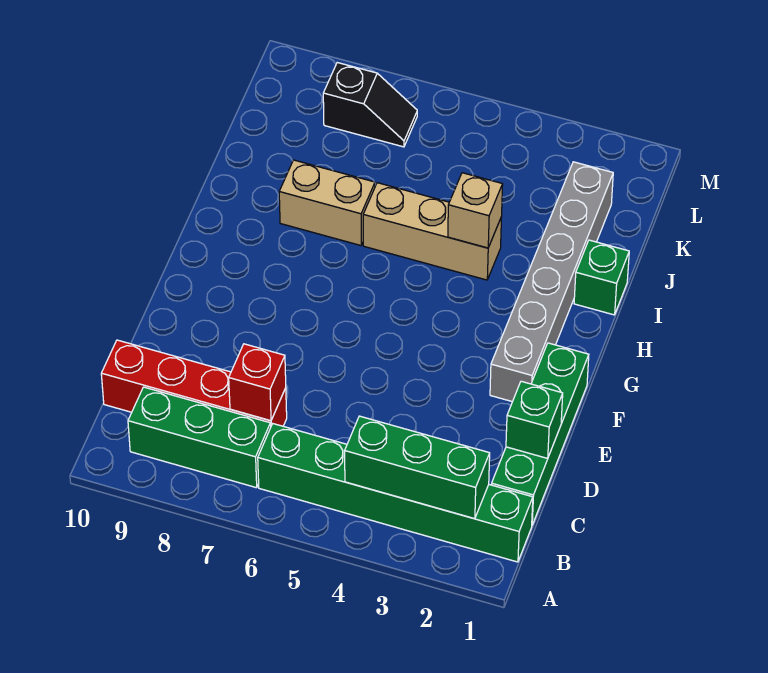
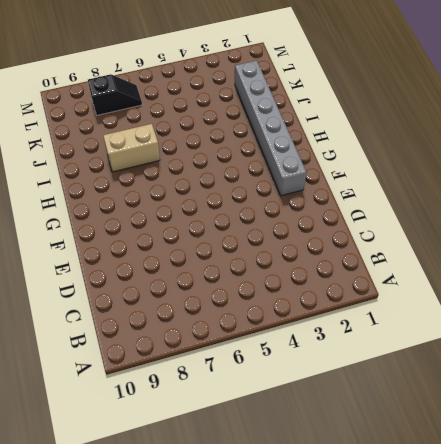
none -> green 1x6 brick [258,424,533,562]
none -> green 1x3 brick [128,387,271,488]
none -> green 1x4 brick [492,343,589,525]

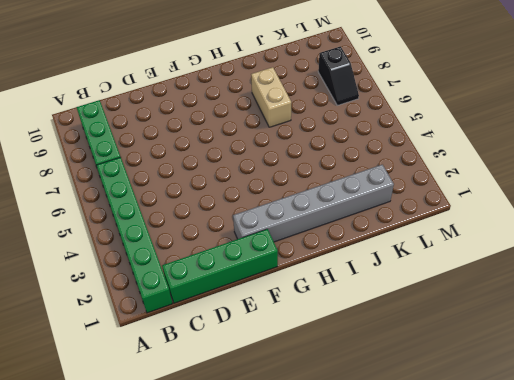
none -> red 1x4 brick [101,340,287,426]
none -> green 1x1 brick [574,240,629,315]
none -> tan 1x3 brick [363,183,502,280]

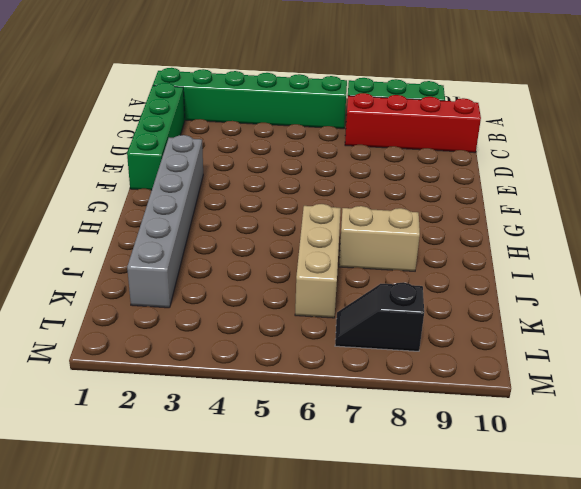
tan 1x3 brick [295,204,341,318] -> tan 1x3 brick turned to [363,183,502,280]
none -> green 1x1 brick [574,240,629,315]
none -> green 1x3 brick [345,416,490,519]
none -> red 1x1 brick [229,344,286,421]

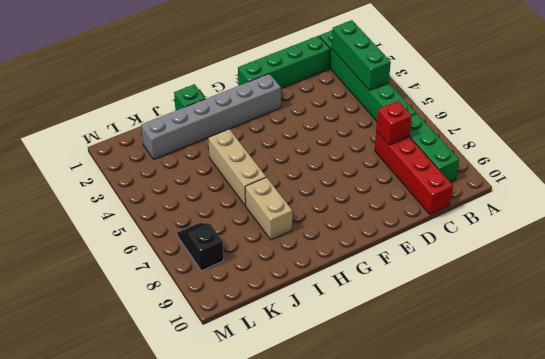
none -> green 1x1 brick [506,381,563,458]
none -> tan 1x1 brick [448,173,503,248]

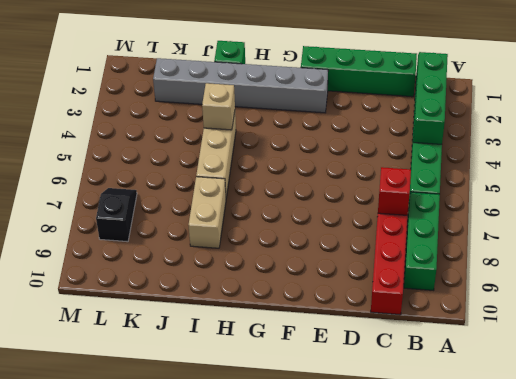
none -> green 1x1 brick [506,381,563,458]

